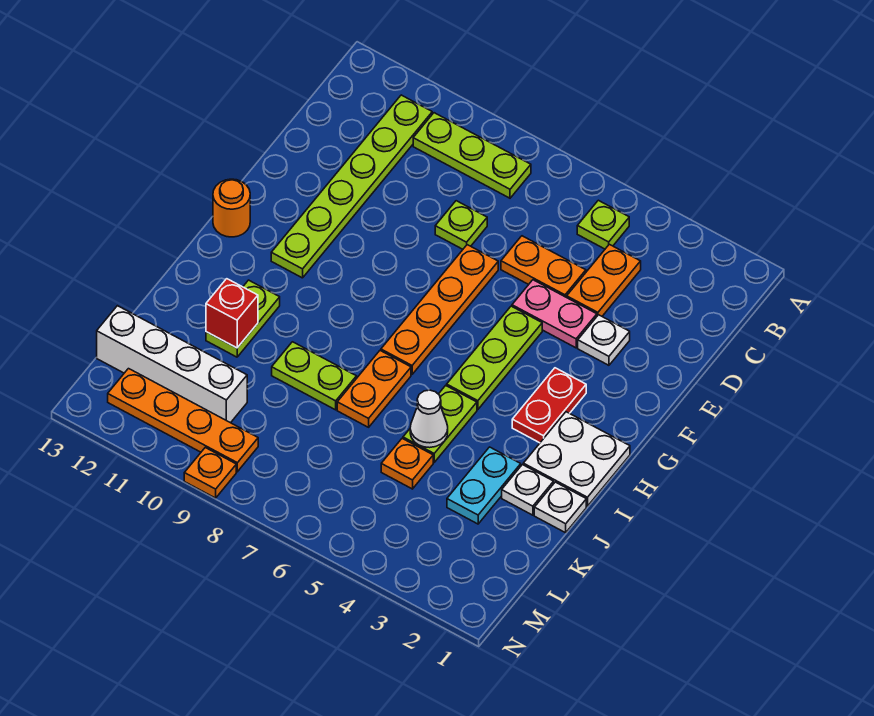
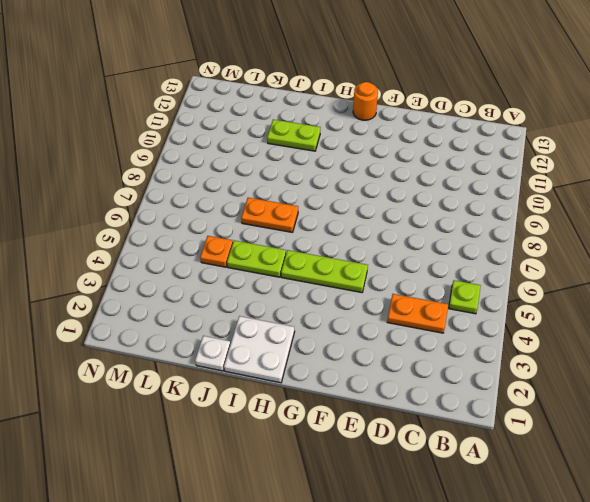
none -> lime 1x3 plate [413,113,531,198]
none -> lime 1x6 plate [271,95,432,278]
none -> orange 1x2 plate [501,236,586,297]

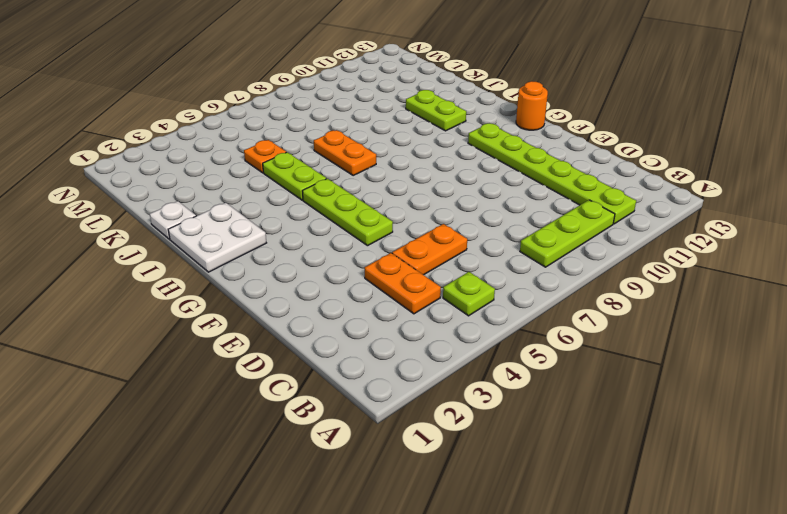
none -> lime 1x1 plate [435,201,487,249]
none -> white 1x1 plate [578,315,630,365]
none -> pink 1x2 plate [512,280,597,348]

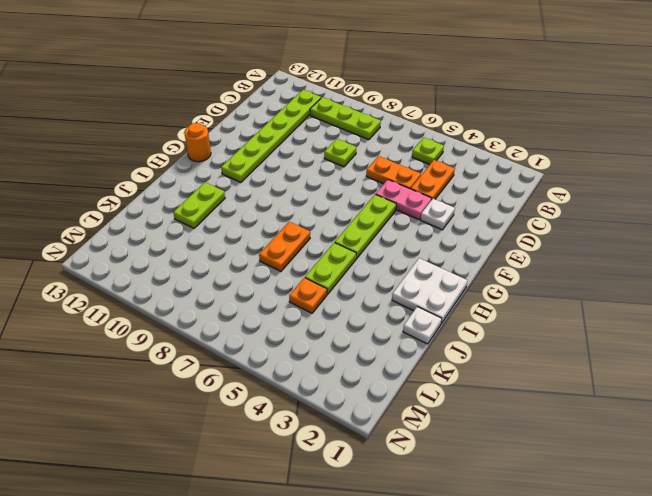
none -> orange 1x4 plate [381,245,498,374]
none -> red 1x2 plate [512,368,586,443]
none -> white 1x1 plate [502,465,554,515]

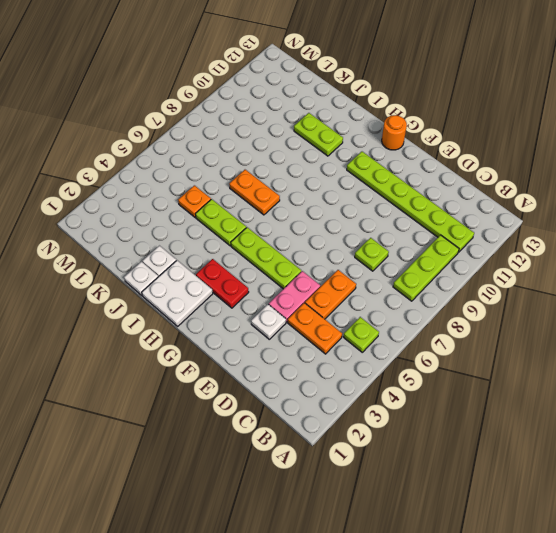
none -> orange 1x4 plate [381,245,498,374]
none -> cyan 1x2 plate [447,447,521,524]
none -> lime 1x2 plate [272,342,357,410]

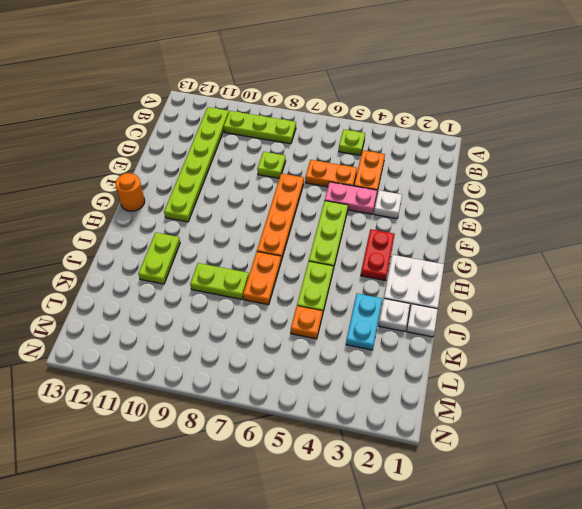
none -> white 1x4 brick [97,306,247,423]
none -> orange 1x4 plate [108,369,258,472]
none -> orange 1x1 plate [184,448,236,498]

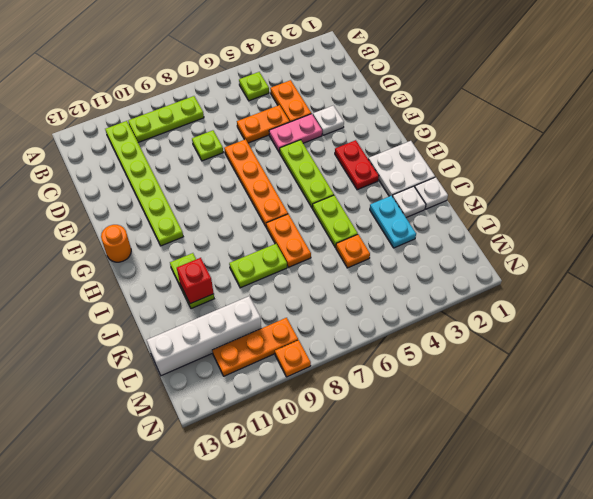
orange 1x3 plate [212,318,298,376] -> orange 1x4 plate [108,369,258,472]
none -> white 1x1 cone [410,390,448,448]

